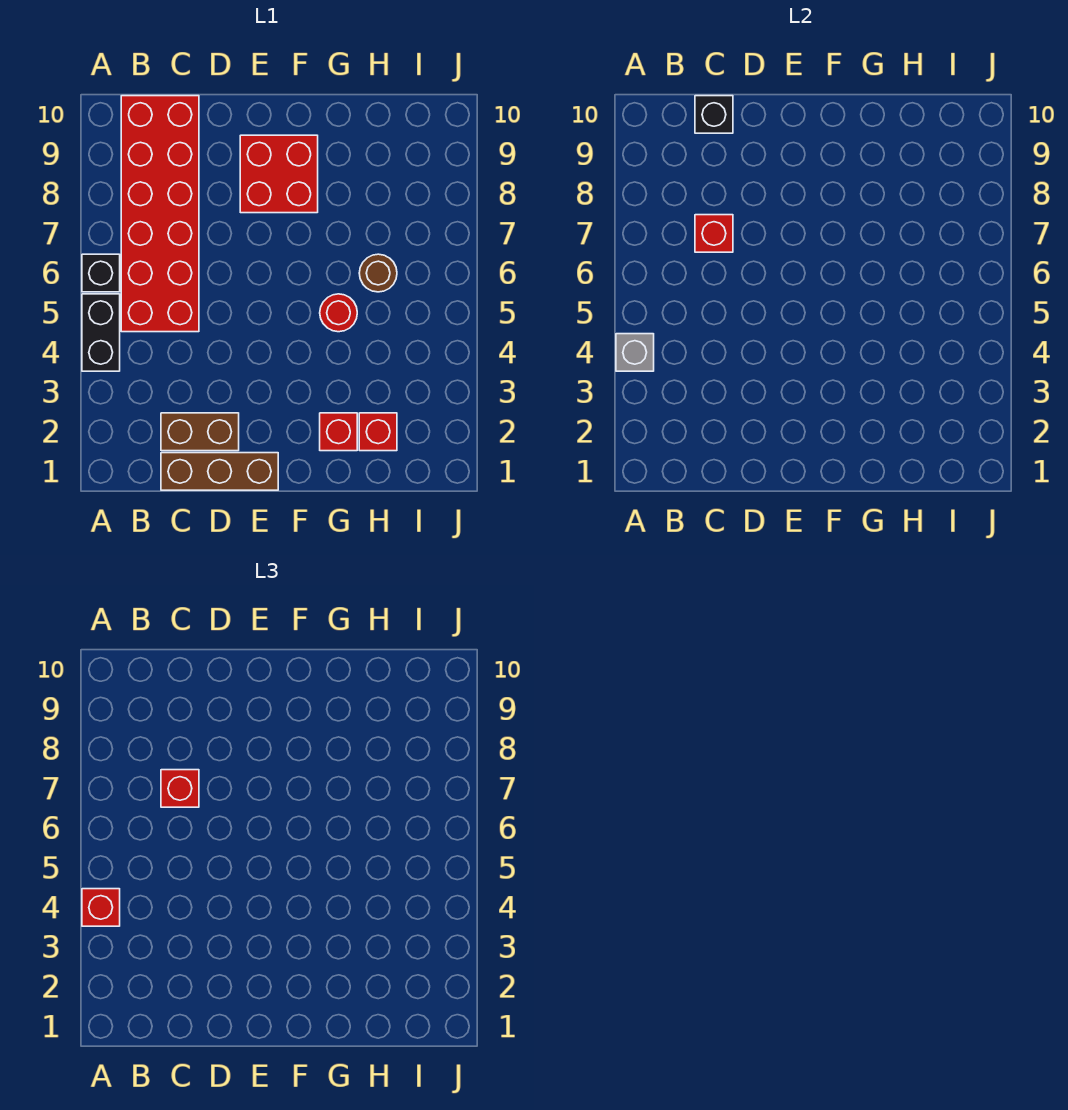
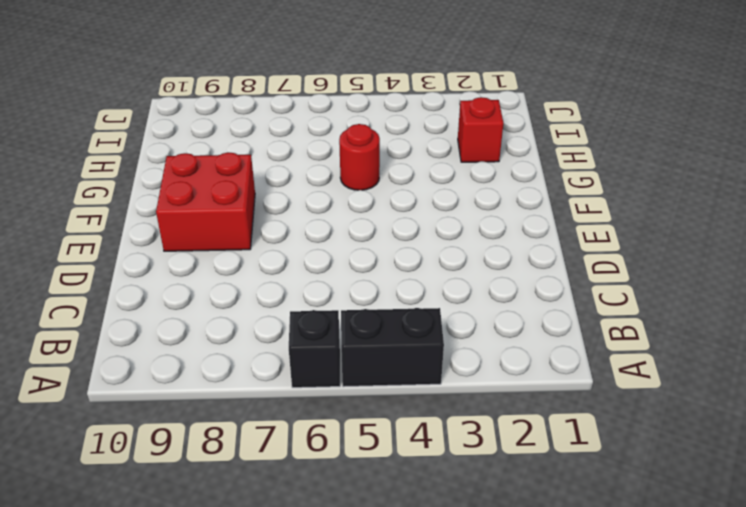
none -> red 2x6 brick [121,96,199,332]
none -> brown 1x3 brick [161,453,278,490]
none -> brown 1x2 brick [161,413,239,451]

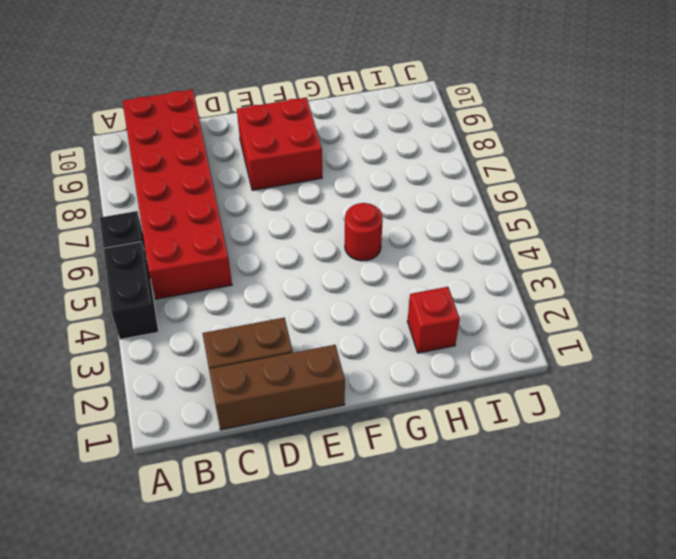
none -> red 1x1 brick [320,413,357,451]
none -> brown 1x1 round brick [359,254,397,292]
none -> grey 1x1 brick [616,334,654,371]

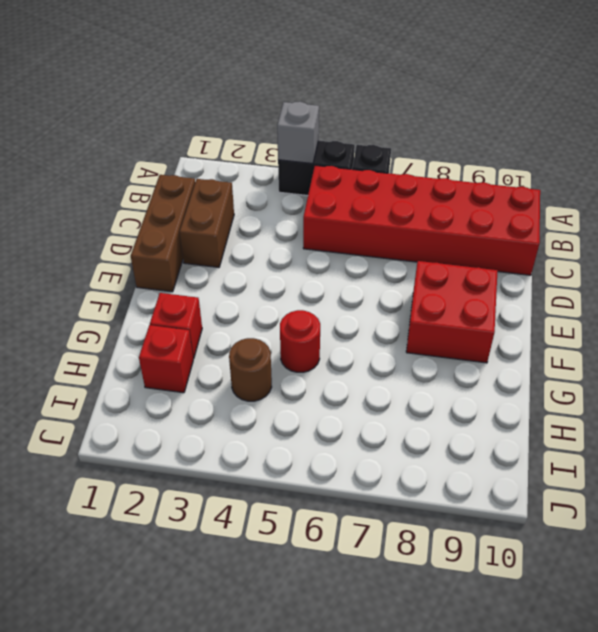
brown 1x1 round brick [229,338,272,401] -> brown 1x1 round brick moved to [359,254,397,292]
none -> red 1x1 brick [695,215,733,252]
none -> black 1x1 brick [695,96,733,133]
none -> red 1x1 brick [82,889,120,926]

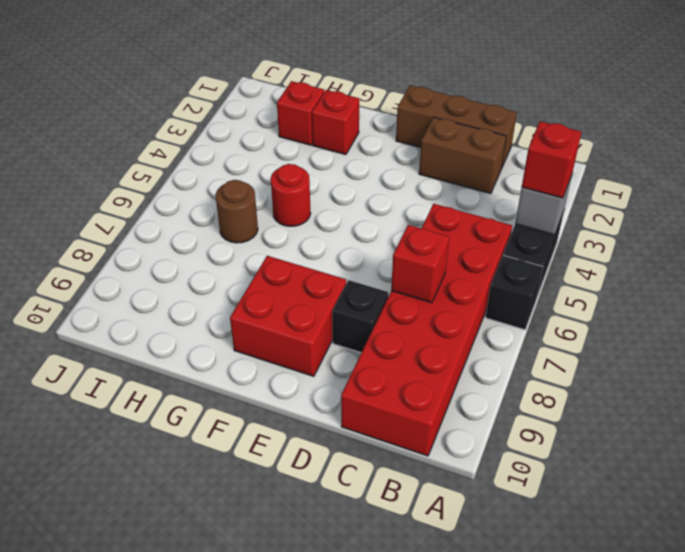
black 1x1 brick [333,280,388,353] -> black 1x1 brick moved to [695,96,733,133]
none -> red 1x1 brick [161,770,199,807]

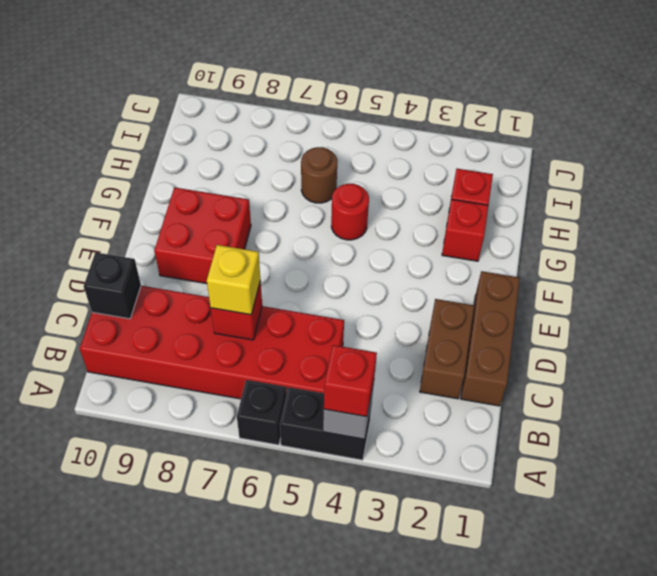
yellow 1x1 brick [207,245,260,315] -> red 1x1 brick [161,770,199,807]

